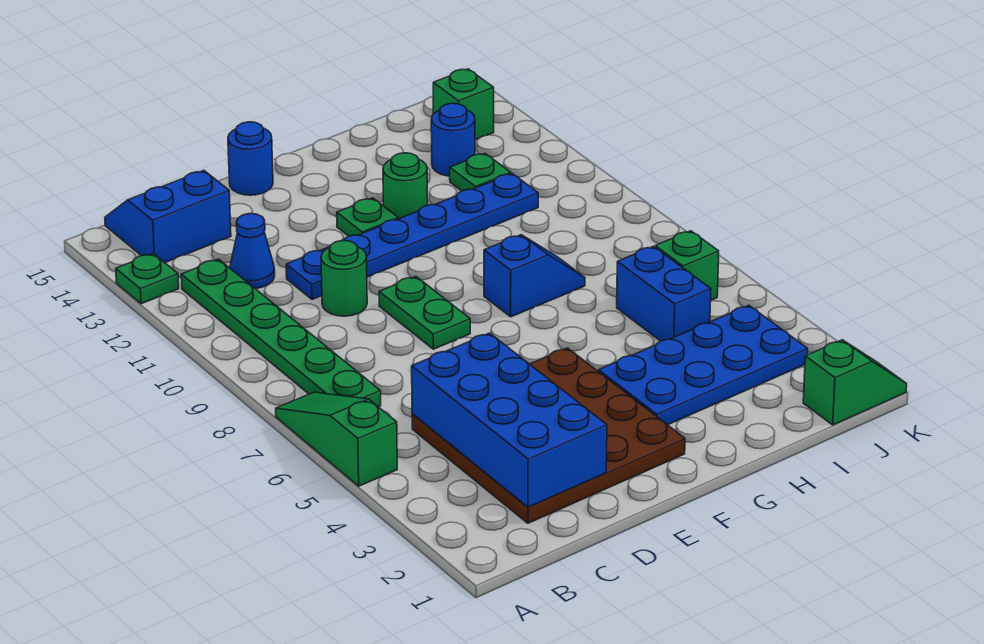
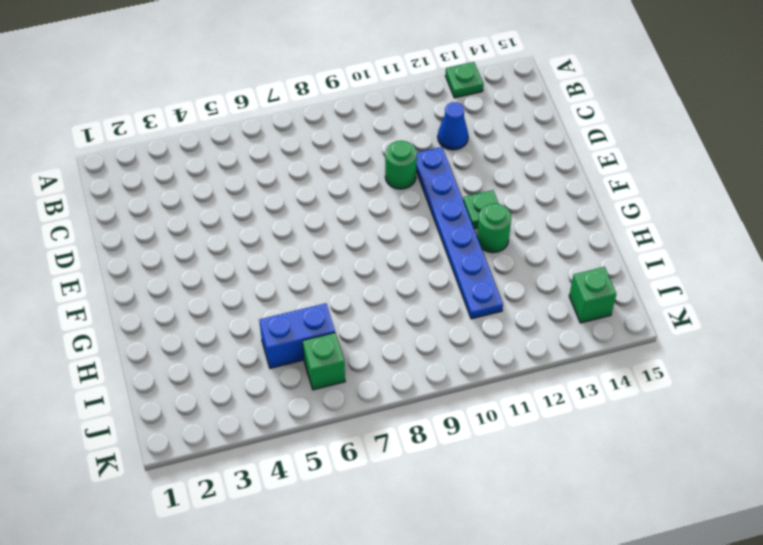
none -> green 1x3 slope [276,392,397,486]
none -> green 1x6 plate [181,259,381,407]
none -> blue 2x2 slope [105,171,231,263]

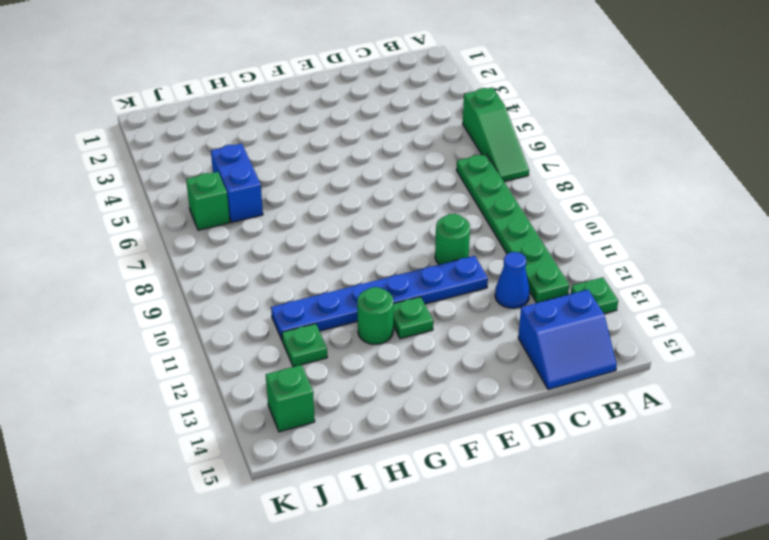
none -> brown 4x4 plate [412,348,685,523]
none -> green 1x2 plate [379,276,470,349]
none -> blue 1x1 round brick [228,122,273,195]

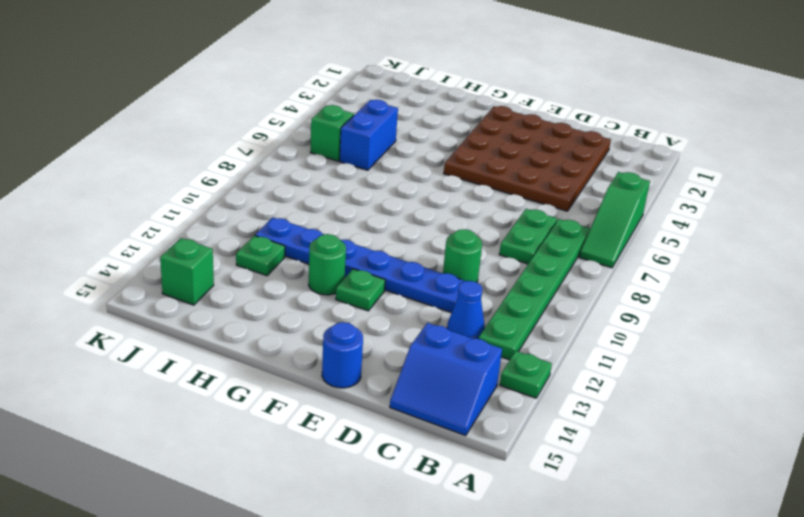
green 1x2 plate [499,209,557,264] -> green 1x2 plate moved to [379,276,470,349]
none -> blue 2x4 plate [599,305,808,425]
none -> blue 1x2 slope [484,235,585,317]
none -> blue 1x1 round brick [431,103,475,176]

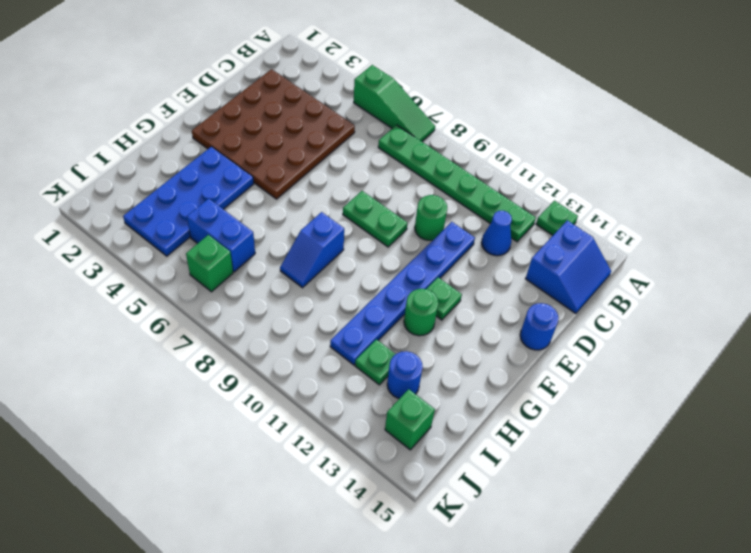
none -> green 1x2 slope [803,340,907,425]
none -> blue 2x4 brick [412,333,607,507]

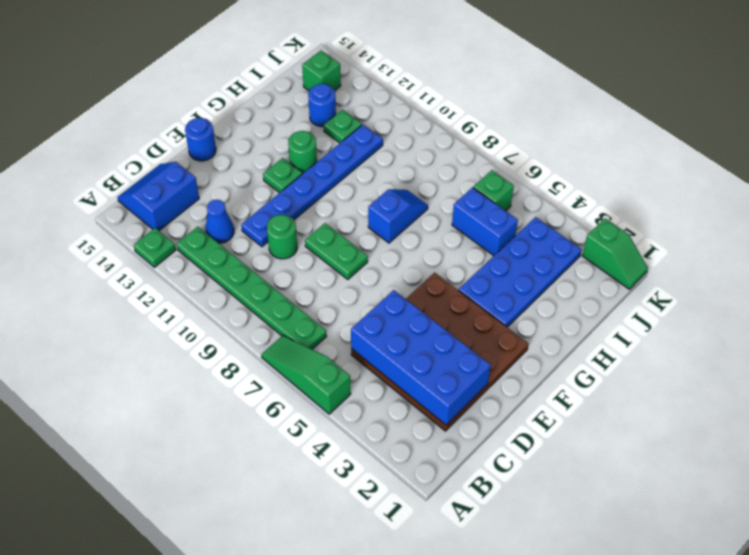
green 1x2 slope [582,218,648,289] -> green 1x2 slope turned to [803,340,907,425]

